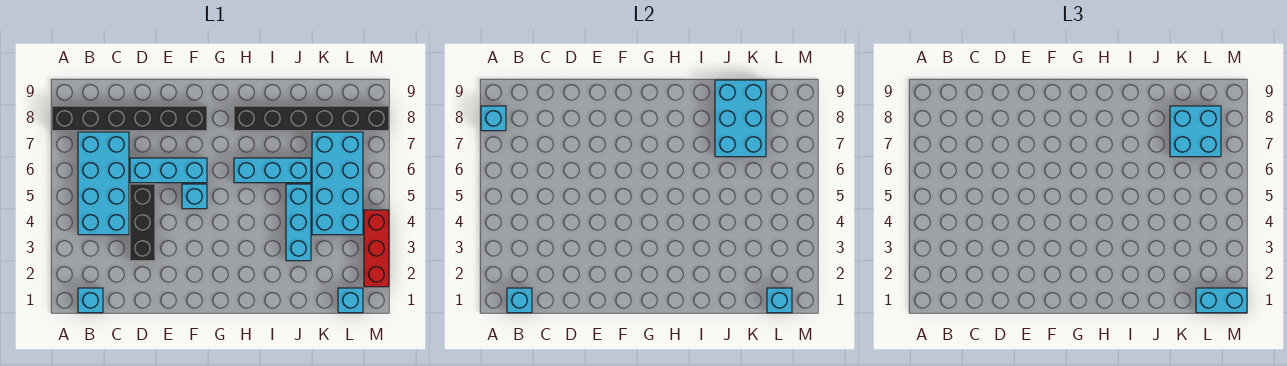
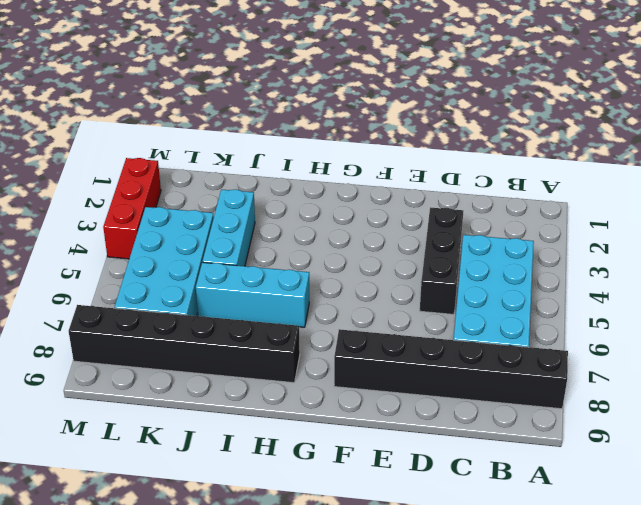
none -> cyan 1x1 brick [78,288,103,313]
none -> cyan 1x3 brick [130,158,207,183]
none -> cyan 1x1 brick [182,184,207,209]

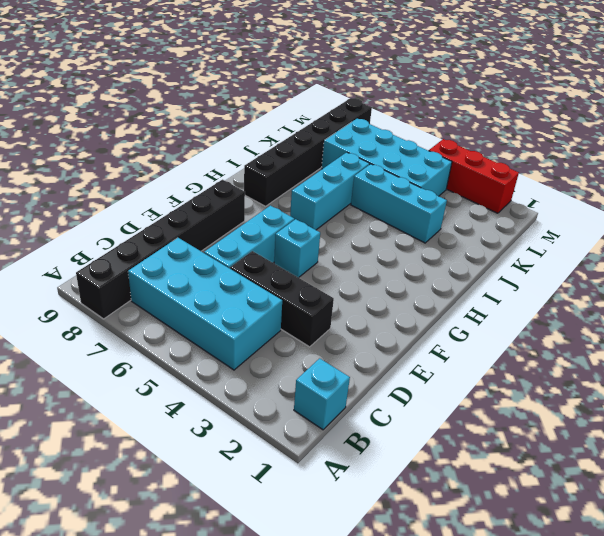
none -> cyan 1x1 brick [338,288,363,313]
none -> cyan 1x1 brick [481,106,506,131]
none -> cyan 1x1 brick [507,288,532,313]

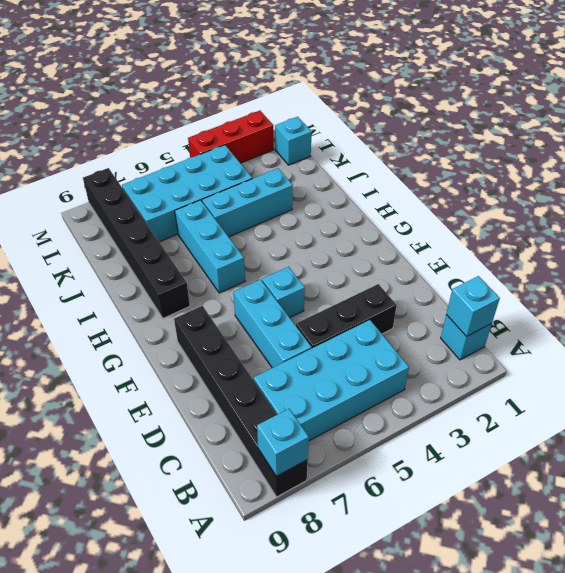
none -> cyan 2x3 brick [715,80,766,157]
none -> cyan 1x1 brick [767,288,792,313]
none -> cyan 2x2 brick [1170,106,1221,157]

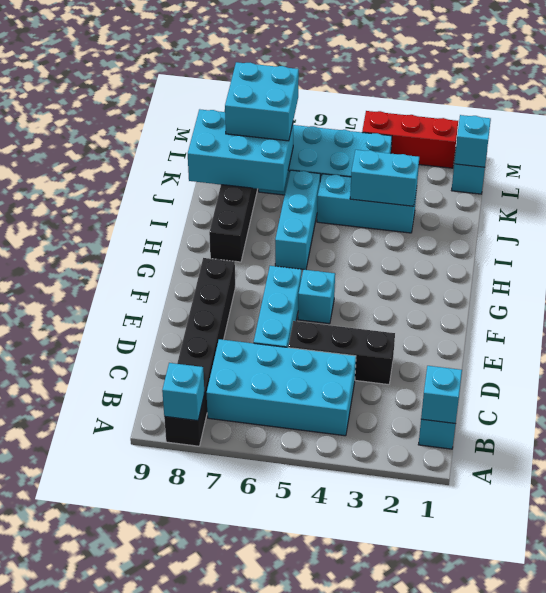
cyan 1x2 brick [350,150,419,206] -> cyan 1x2 brick turned to [1196,288,1247,313]

